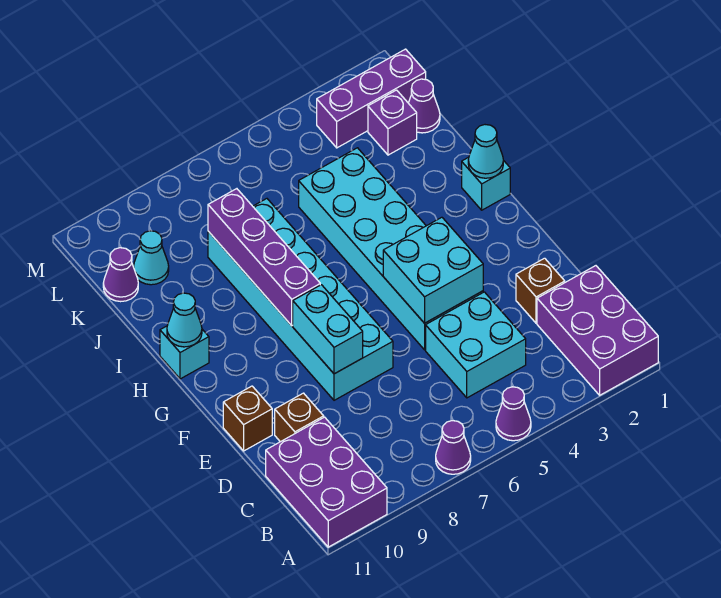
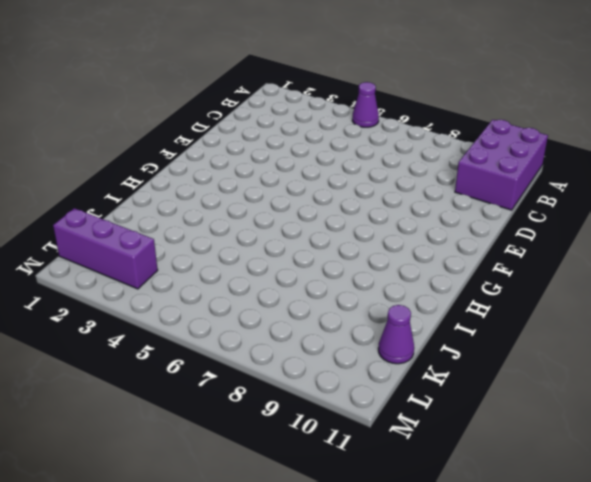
none -> purple 2x3 brick [537,266,658,395]
none -> purple 1x1 cone [436,421,471,474]
none -> cyan 2x2 brick [426,292,526,398]

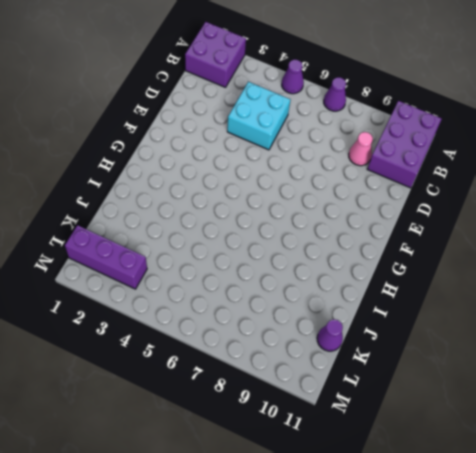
purple 2x2 brick [185,22,246,87] -> purple 2x3 brick [537,266,658,395]
pink 1x1 cone [349,132,373,166] -> none
none -> brown 1x1 brick [516,258,565,323]
none -> brown 1x1 brick [275,393,324,442]
none -> cyan 2x6 brick [299,148,483,350]

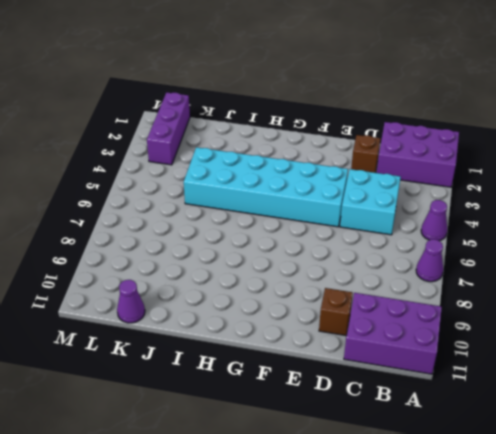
none -> cyan 2x6 brick [208,199,393,400]
none -> brown 1x1 brick [223,386,272,451]
none -> cyan 1x1 brick [462,157,510,210]

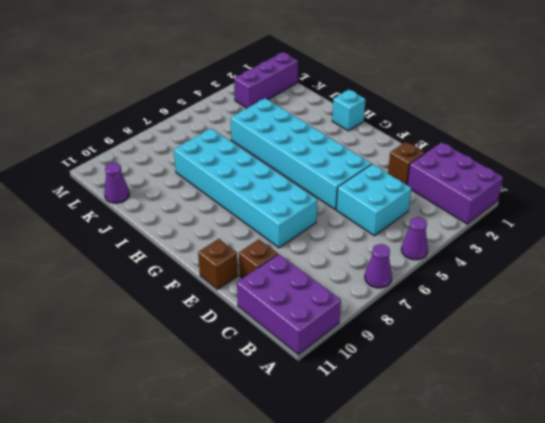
none -> cyan 1x1 brick [160,326,209,379]
none -> purple 1x1 cone [409,79,440,133]
none -> purple 1x1 brick [368,90,417,155]

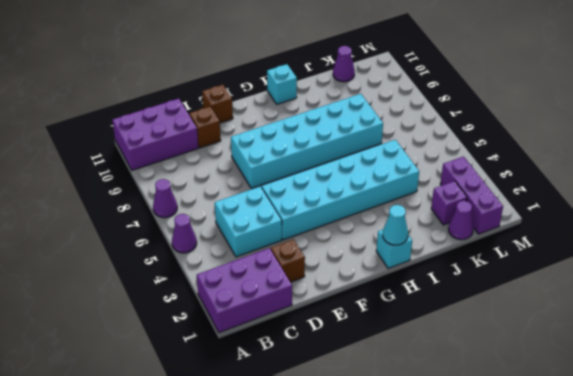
none -> cyan 1x1 cone [134,231,169,285]
none -> cyan 2x2 brick [383,217,483,323]
none -> cyan 1x2 brick [293,285,363,374]

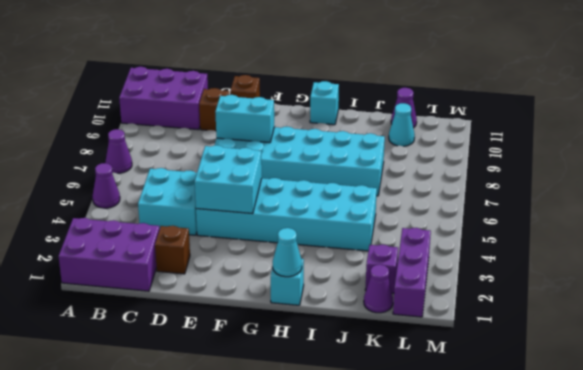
none -> purple 1x4 brick [208,189,320,326]
none -> cyan 1x1 cone [167,293,202,347]

